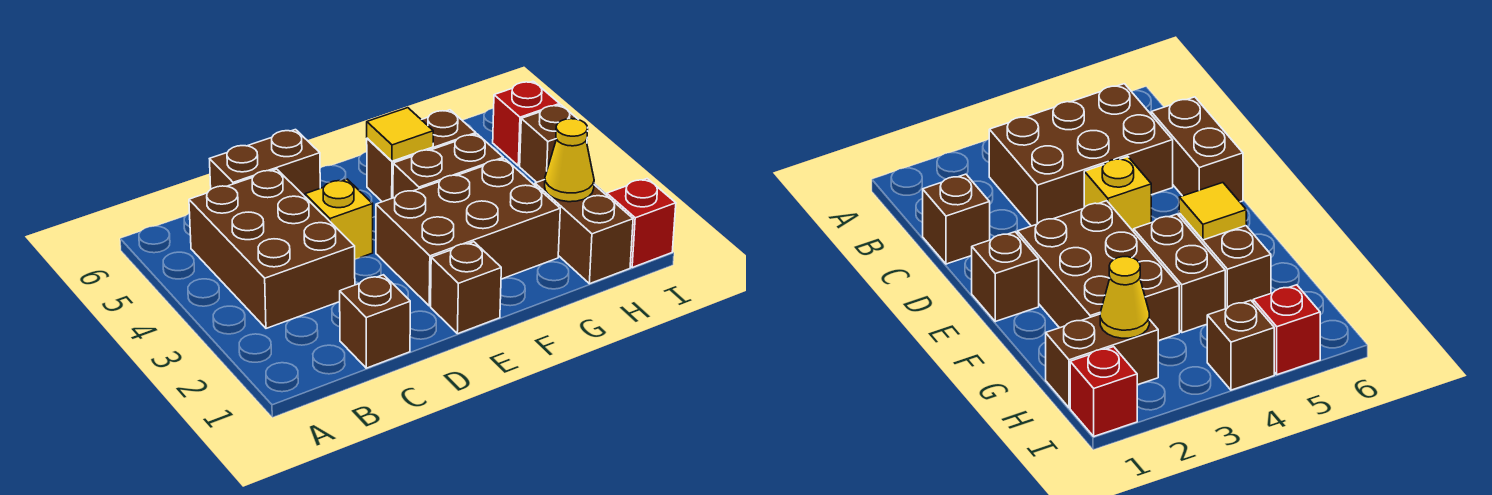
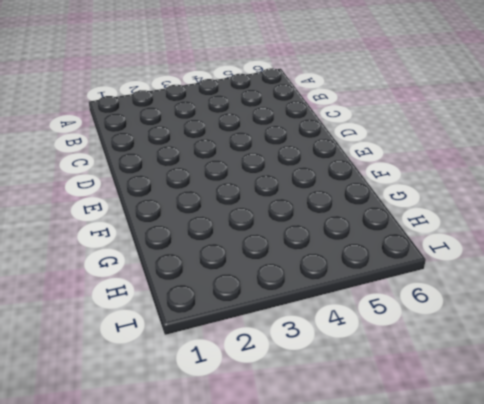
none -> brown 2x3 brick [189,169,355,328]
none -> brown 1x1 brick [340,275,410,368]
none -> brown 1x2 brick [210,130,320,196]

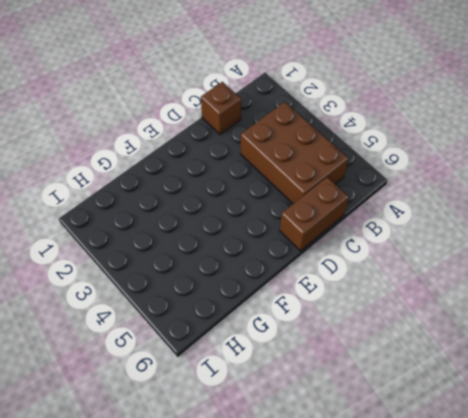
none -> yellow 1x1 brick [305,179,373,259]
none -> brown 1x1 brick [431,242,501,334]
none -> brown 2x3 brick [376,159,560,306]

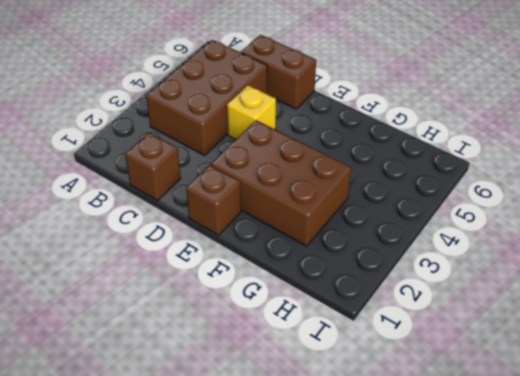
none -> brown 1x2 brick [393,134,503,198]
none -> brown 1x2 brick [367,110,476,202]
none -> brown 1x2 brick [535,180,633,284]

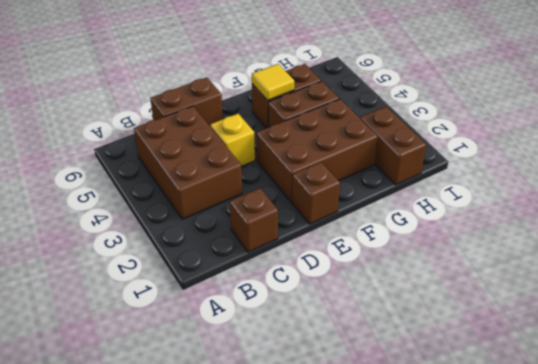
none -> red 1x1 brick [607,179,676,267]
none -> brown 1x1 brick [520,105,587,182]
none -> red 1x1 brick [493,81,560,166]

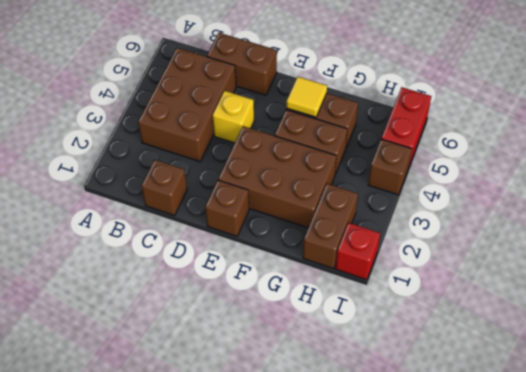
red 1x2 brick [381,87,431,168] -> red 1x1 brick [493,81,560,166]
none -> yellow 1x1 cone [545,119,594,202]

